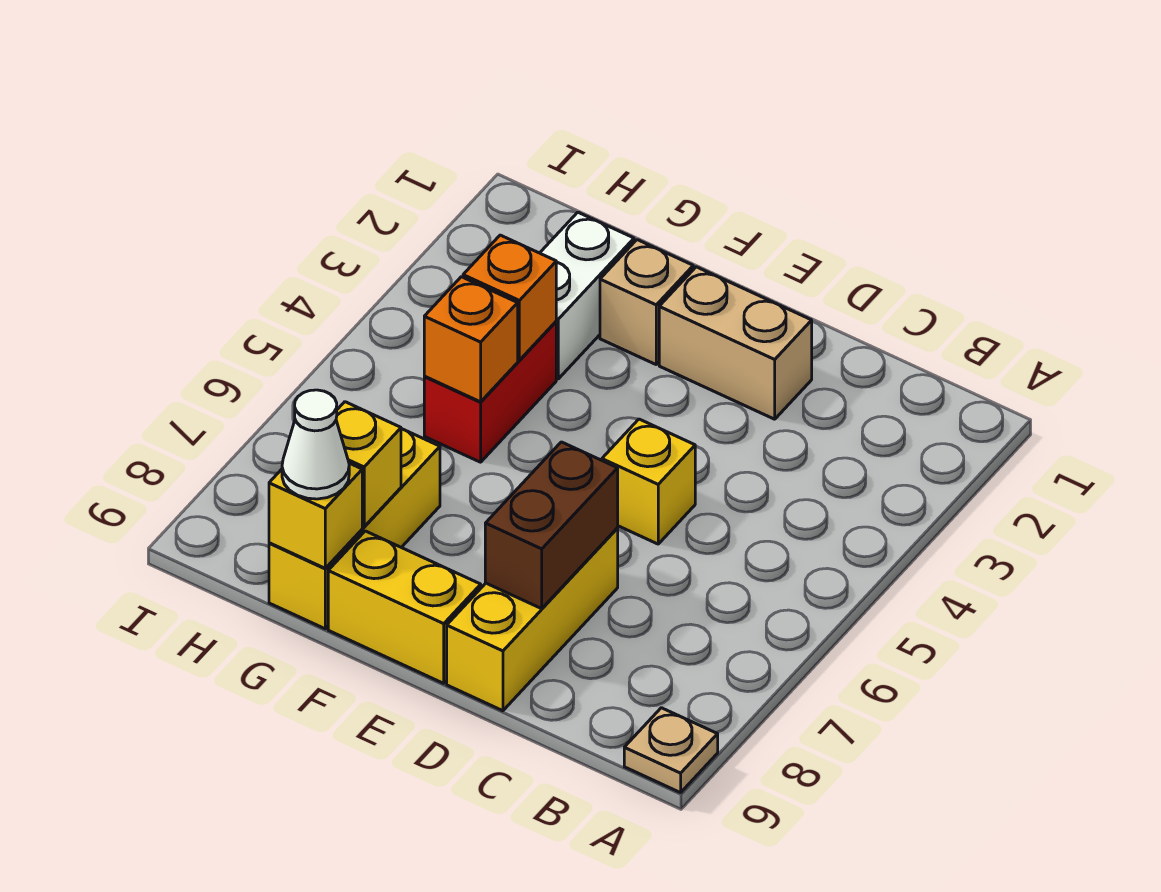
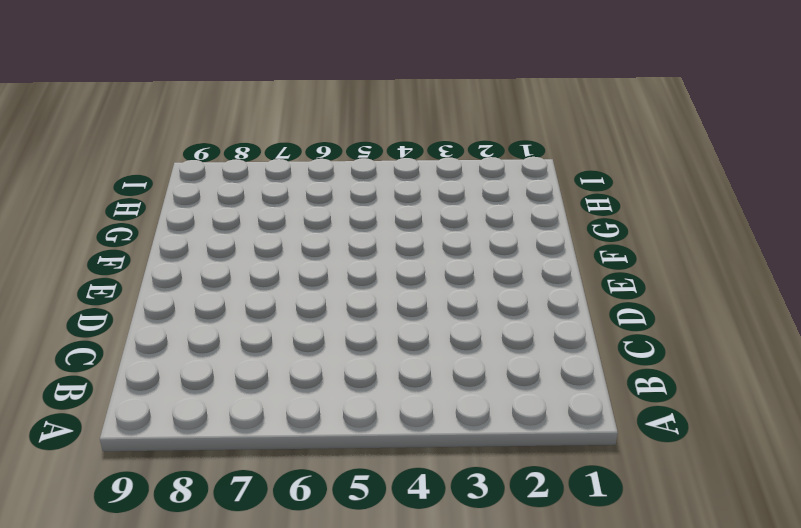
none -> tan 1x1 plate [624,708,718,793]
none -> tan 1x2 brick [659,267,812,419]
none -> yellow 1x1 brick [602,419,695,544]

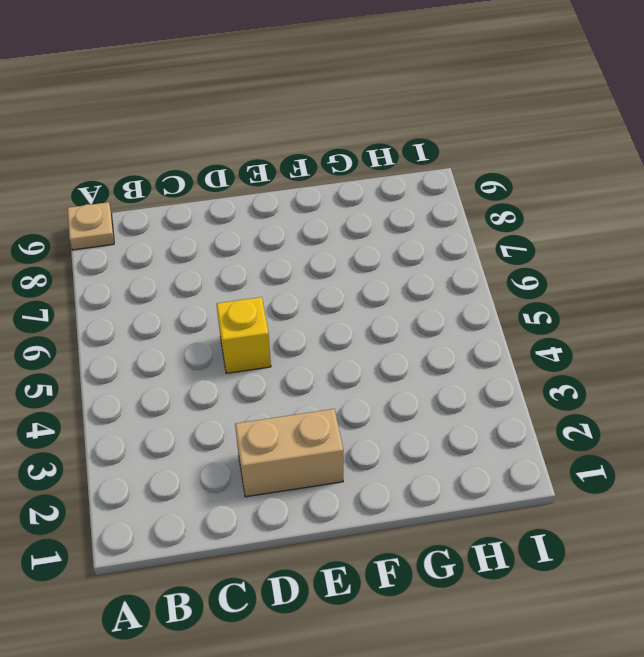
none -> yellow 1x3 brick [447,528,618,711]
none -> yellow 1x2 brick [328,531,481,683]
none -> tan 1x1 brick [600,240,693,364]

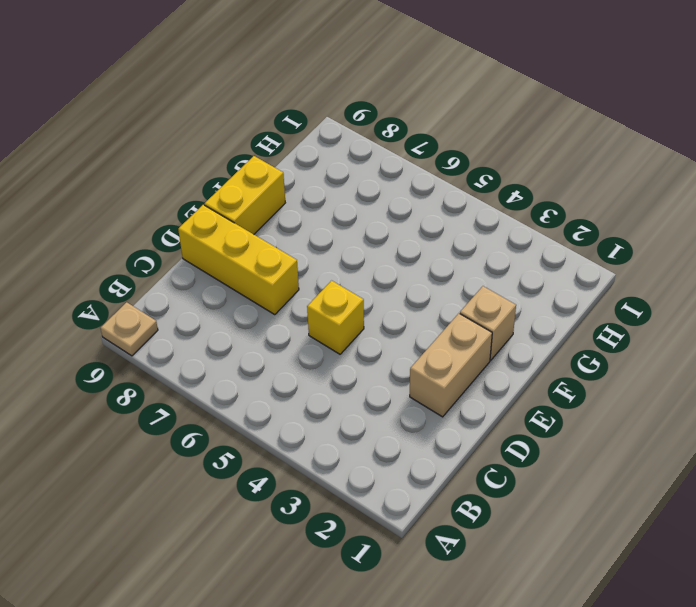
none -> white 1x2 brick [540,212,634,379]
none -> red 1x2 brick [424,322,556,462]
none -> yellow 1x3 brick [269,429,440,629]

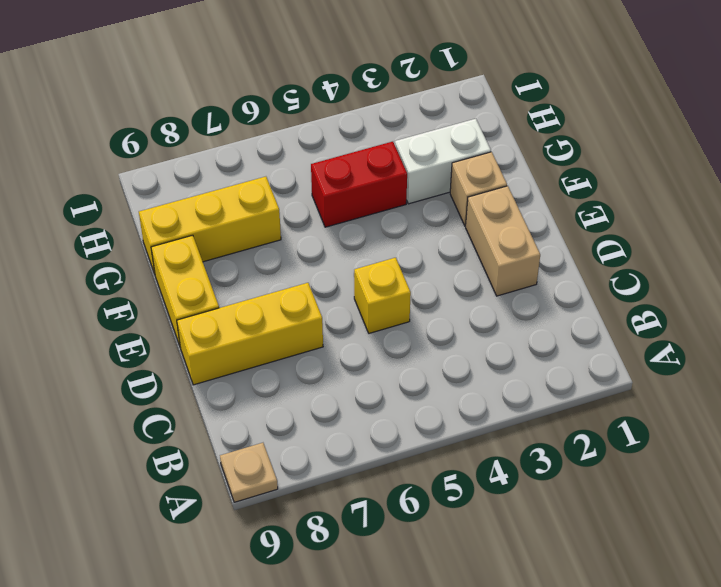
none -> brown 1x2 brick [485,442,618,609]
none -> orange 1x1 brick [463,235,556,360]
none -> orange 1x1 brick [424,277,518,402]

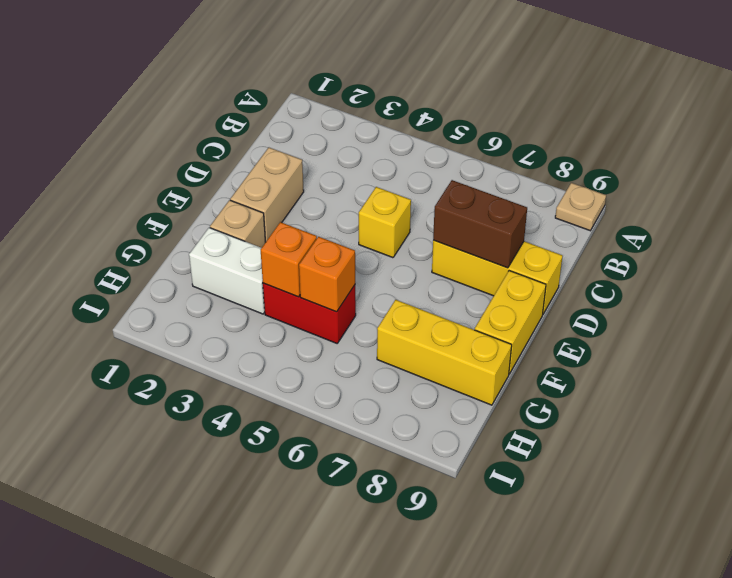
none -> yellow 1x1 brick [336,402,401,527]
none -> yellow 1x1 brick [269,463,362,568]
none -> white 1x1 cone [282,390,349,499]

